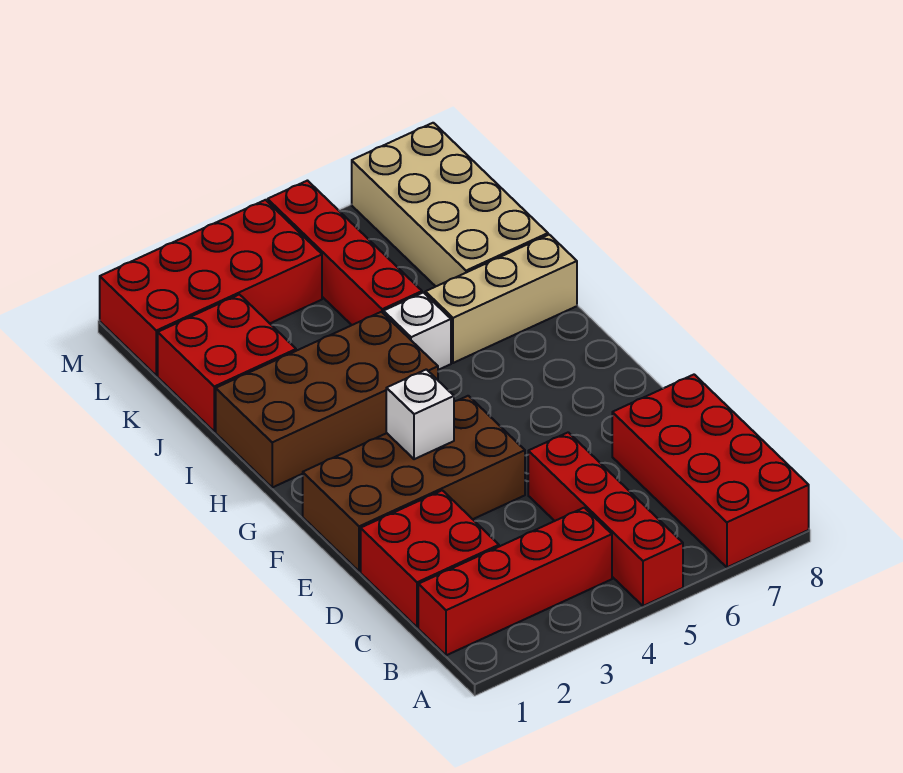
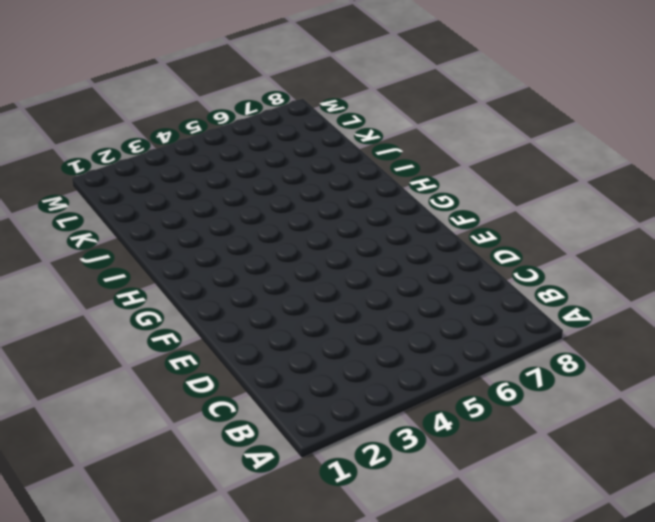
none -> red 1x4 brick [528,432,683,606]
none -> red 2x4 brick [612,375,809,567]
none -> red 1x4 brick [418,508,612,655]

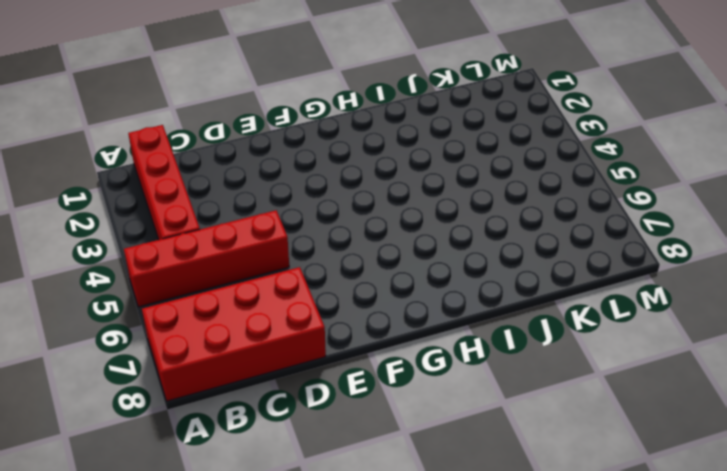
none -> red 2x2 brick [361,490,499,627]
none -> brown 2x4 brick [303,396,525,572]
none -> brown 2x4 brick [216,312,438,487]

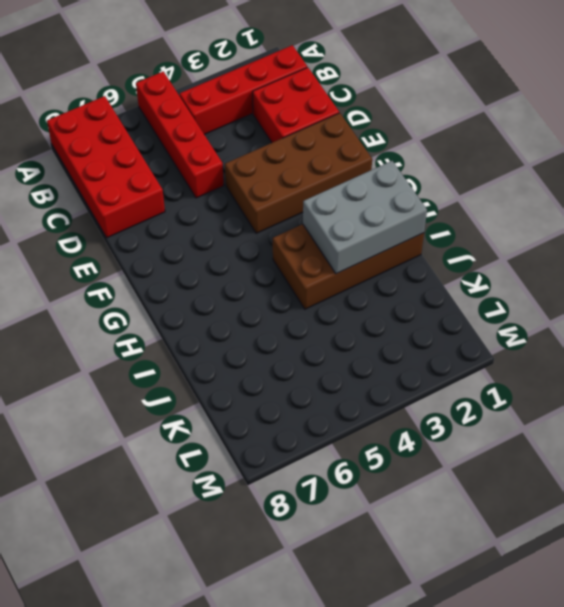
grey 2x3 brick [303,161,427,274] -> none
none -> white 1x1 brick [383,292,451,370]
none -> tan 1x3 brick [425,235,577,363]
none -> red 2x2 brick [158,295,296,432]

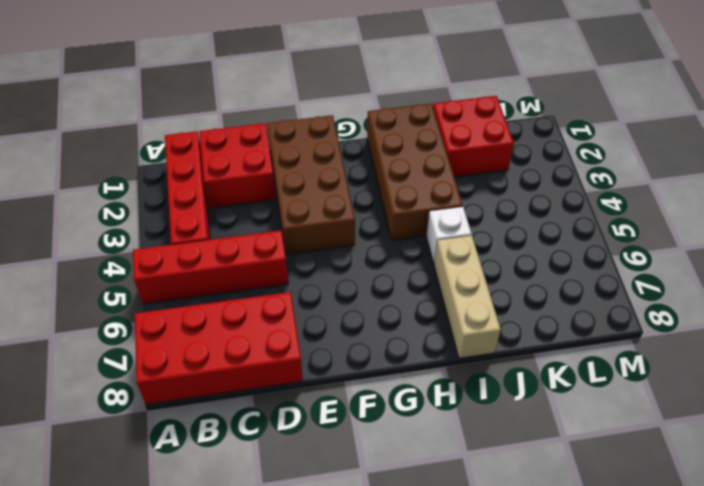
none -> red 1x4 brick [268,181,422,325]
none -> tan 2x4 brick [352,123,548,286]
none -> red 2x4 brick [100,200,322,376]

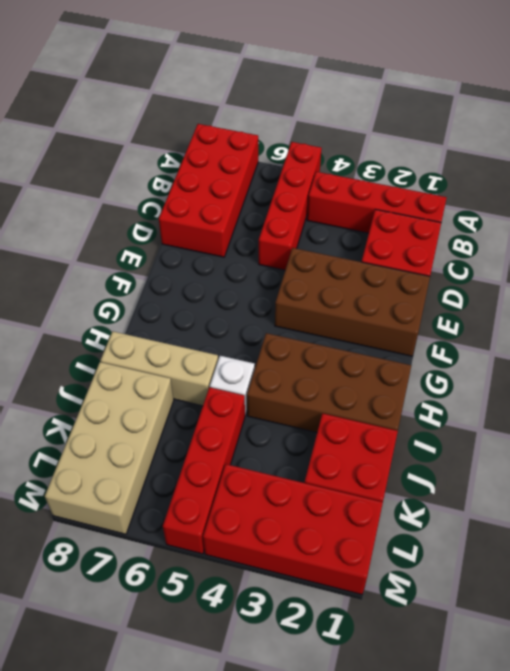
none -> white 1x1 brick [386,369,454,459]

